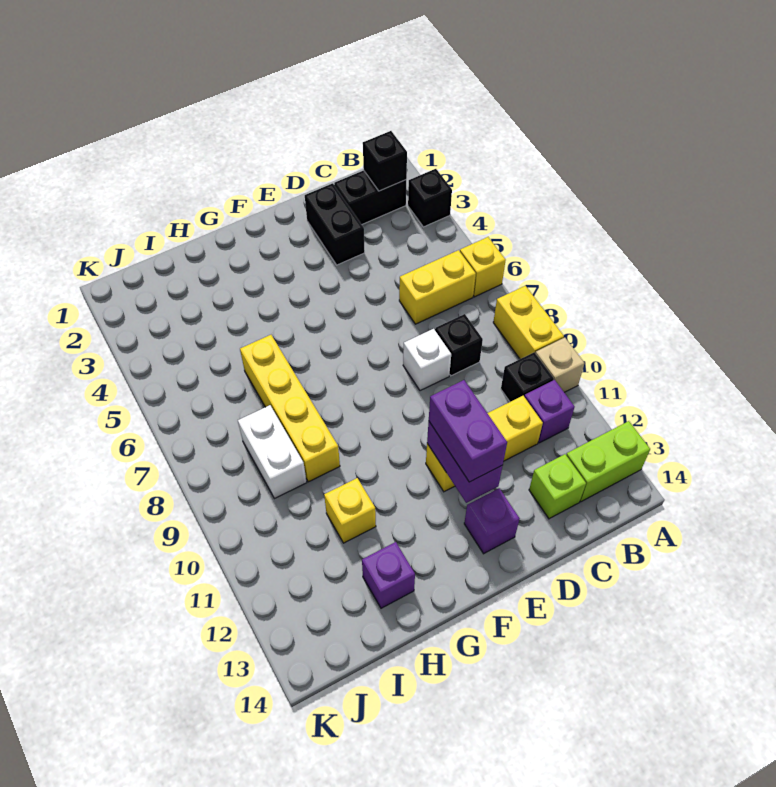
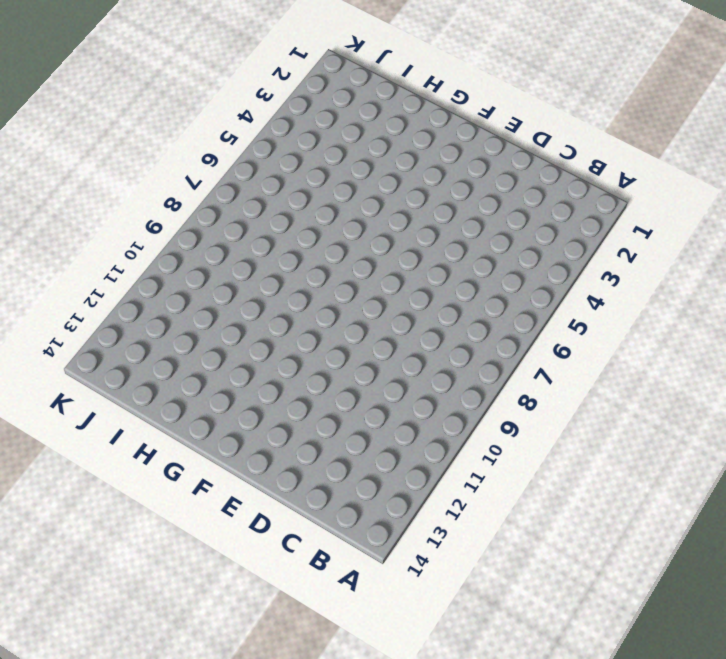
none -> black 1x1 brick [408,169,452,227]
none -> yellow 1x1 brick [460,237,506,297]
none -> yellow 1x2 brick [493,286,564,359]

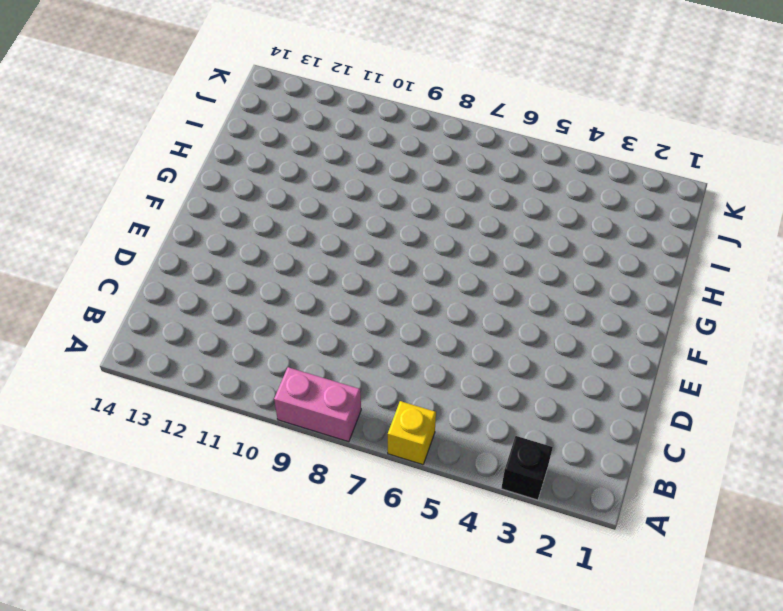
pink 1x2 brick [274,367,361,442] -> yellow 1x2 brick [493,286,564,359]
none -> tan 1x1 brick [535,338,585,392]
none -> lime 1x2 brick [566,421,650,502]
none -> black 1x2 brick [334,170,406,224]

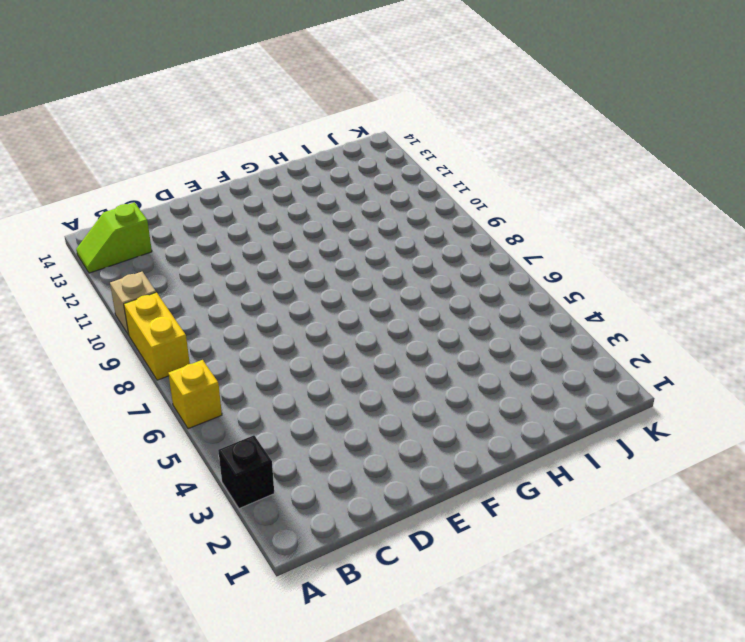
lime 1x2 slope [76,202,152,273] -> lime 1x2 brick [566,421,650,502]
none -> black 1x2 brick [334,170,406,224]
none -> yellow 1x2 brick [399,250,476,324]
none -> black 1x1 brick [501,352,554,402]

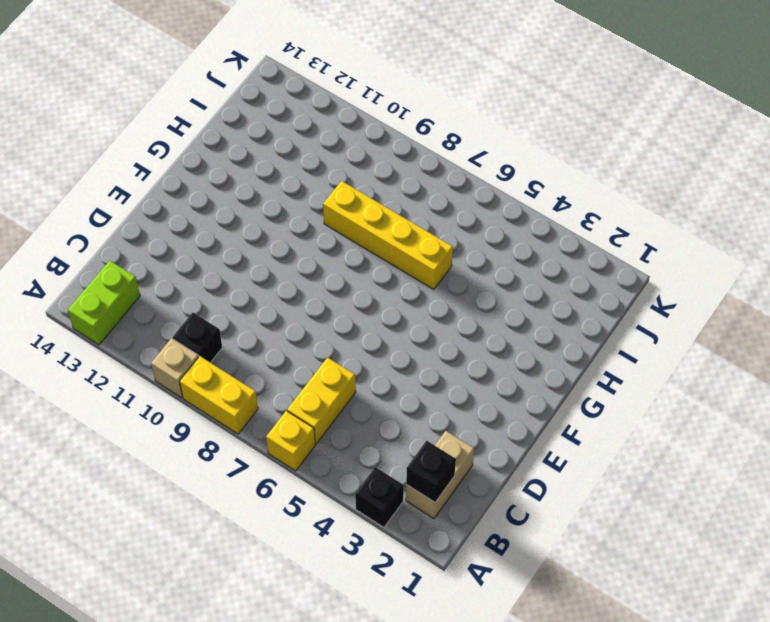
tan 1x2 brick [406,431,474,518] -> black 1x2 brick [334,170,406,224]
none -> purple 1x1 brick [524,380,575,443]
none -> black 1x1 brick [435,314,483,376]
none -> yellow 1x3 brick [426,396,543,492]

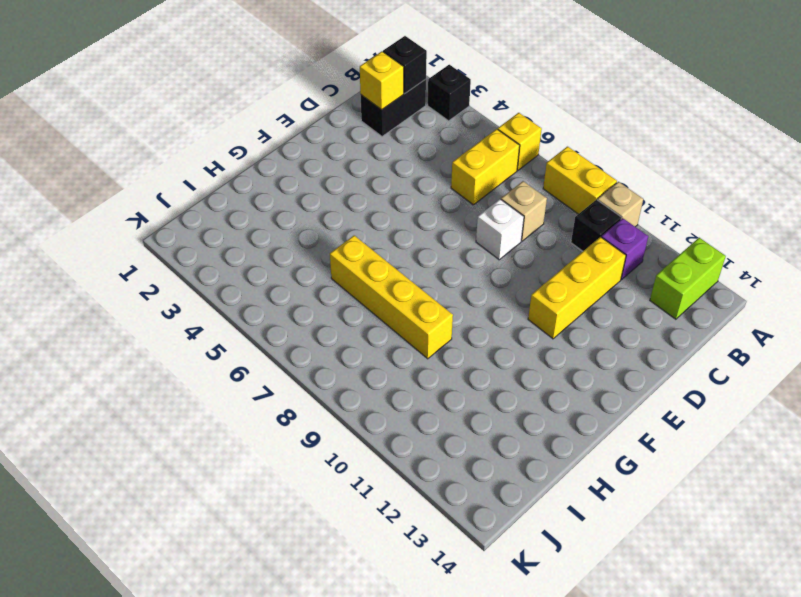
yellow 1x1 brick [360,51,404,110] -> yellow 1x1 brick moved to [324,478,376,543]
tan 1x1 brick [501,181,547,241] -> black 1x1 brick [435,314,483,376]
none -> lime 1x1 brick [529,454,586,519]
none -> black 1x2 brick [305,183,365,265]
none -> purple 1x1 brick [464,488,520,554]

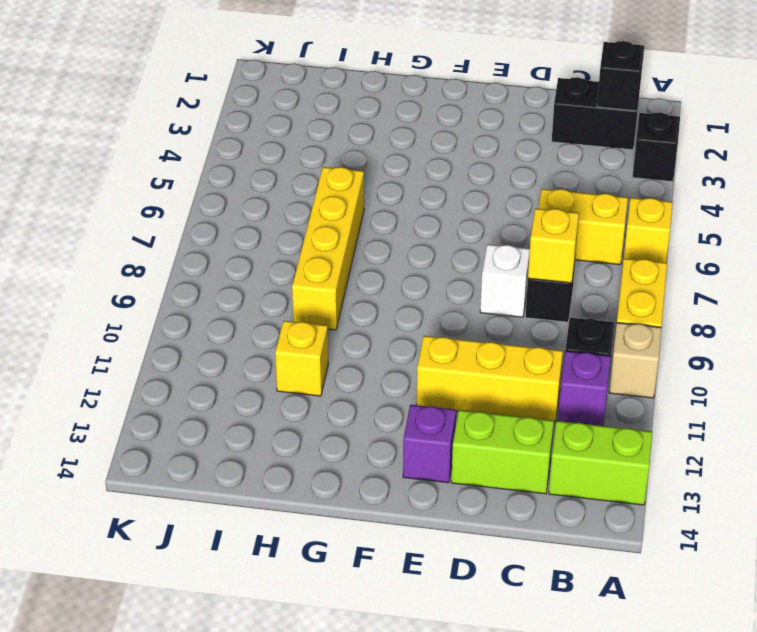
yellow 1x1 brick [528,208,579,283] -> none
lime 1x2 brick [451,410,554,494] -> lime 1x1 brick [529,454,586,519]
none -> black 1x2 brick [305,183,365,265]
none -> purple 1x1 brick [362,542,415,608]
none -> white 1x2 brick [238,405,307,499]

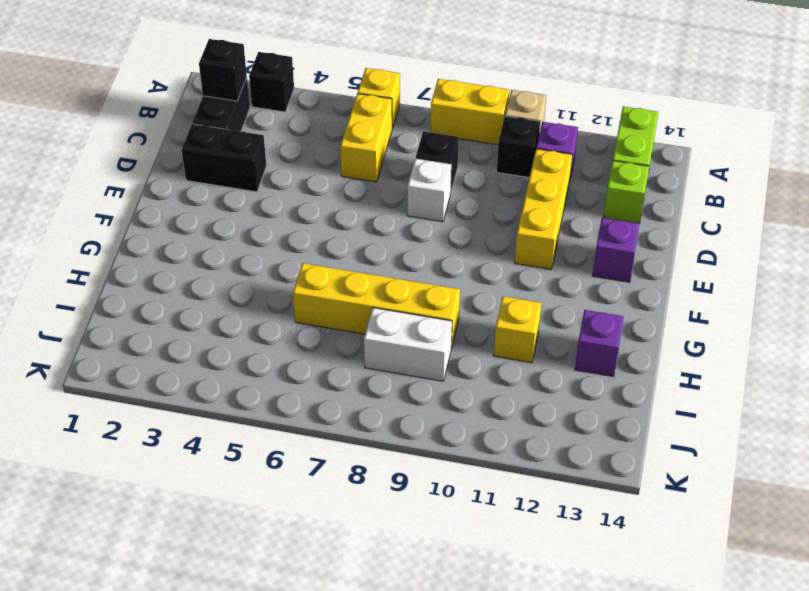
none -> purple 1x2 brick [427,422,503,503]
none -> purple 1x2 brick [429,380,507,482]

